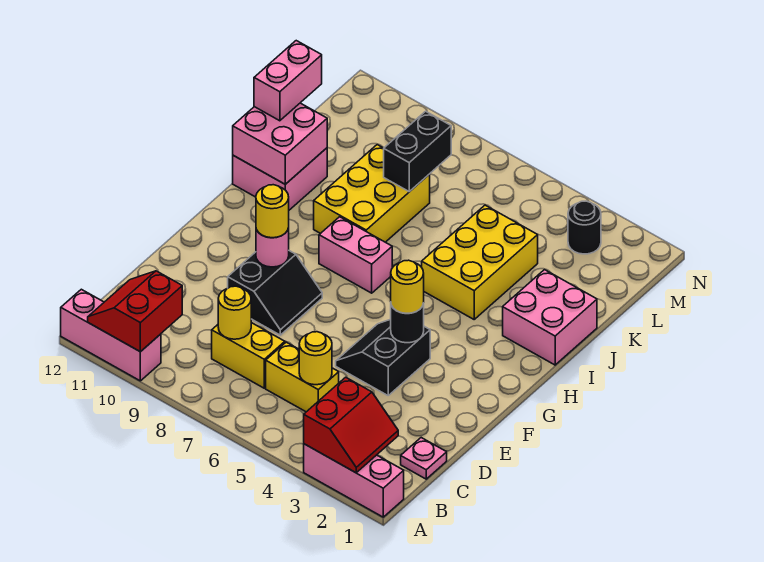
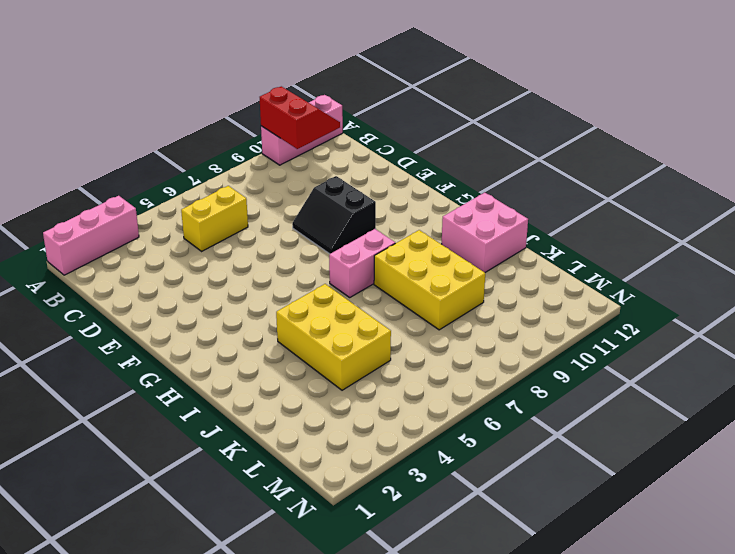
none -> pink 1x1 plate [401,438,447,479]
none -> yellow 1x2 brick [212,323,285,388]
none -> black 2x2 slope [336,319,430,395]

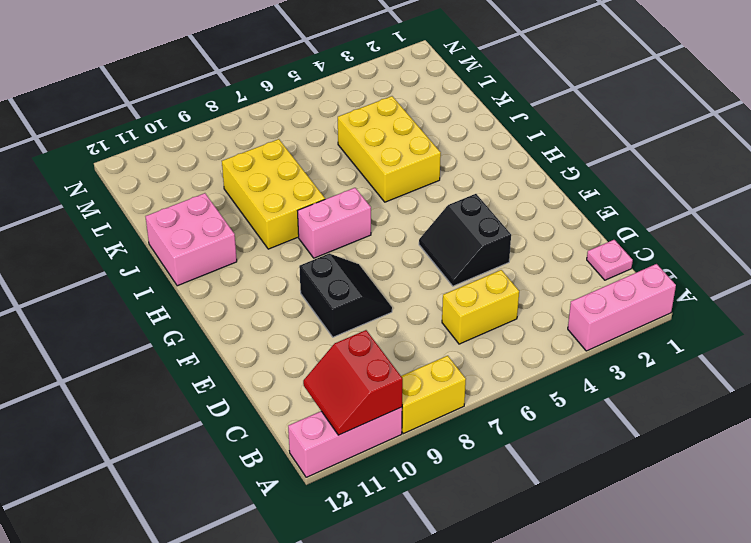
yellow 1x2 brick [401,356,466,434] -> yellow 1x2 brick moved to [212,323,285,388]
none -> pink 2x2 brick [503,270,597,365]
none -> black 1x1 round brick [568,201,601,254]
none -> red 2x2 slope [304,377,398,473]

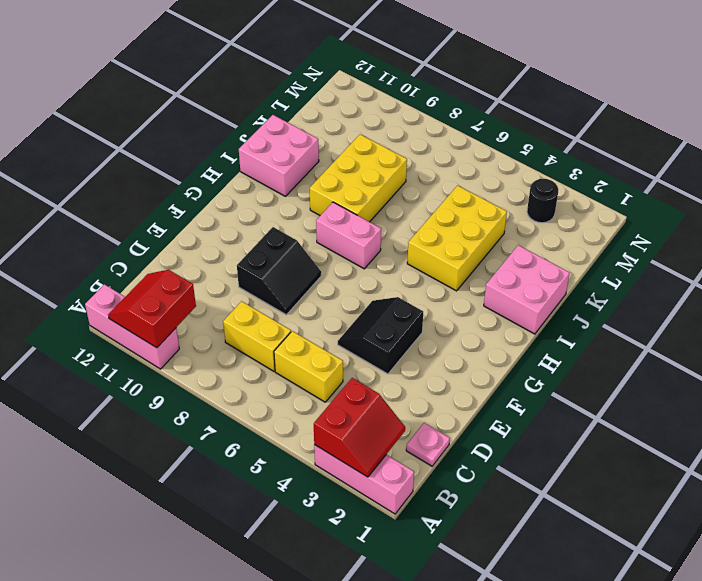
none -> yellow 1x1 round brick [299,332,332,385]
none -> yellow 1x1 round brick [218,286,251,339]
none -> black 1x1 round brick [391,303,424,343]

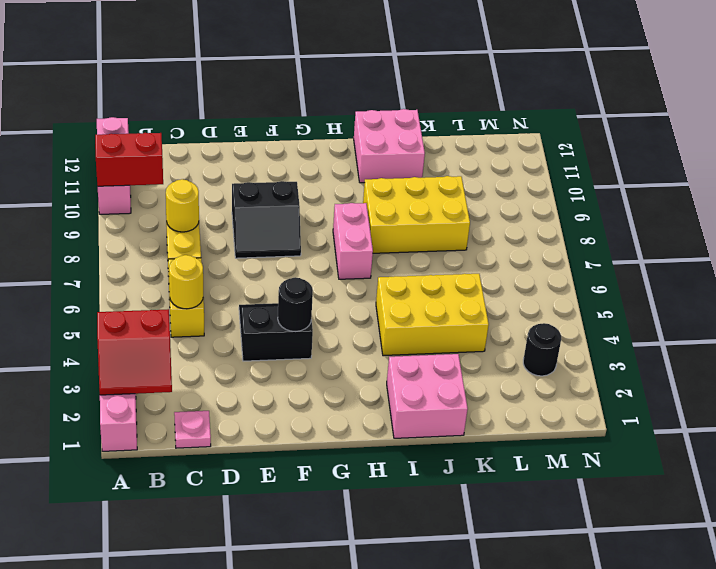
none -> pink 1x1 round brick [256,228,289,267]
none -> pink 2x2 brick [233,103,327,184]
none -> black 1x2 brick [384,111,451,192]

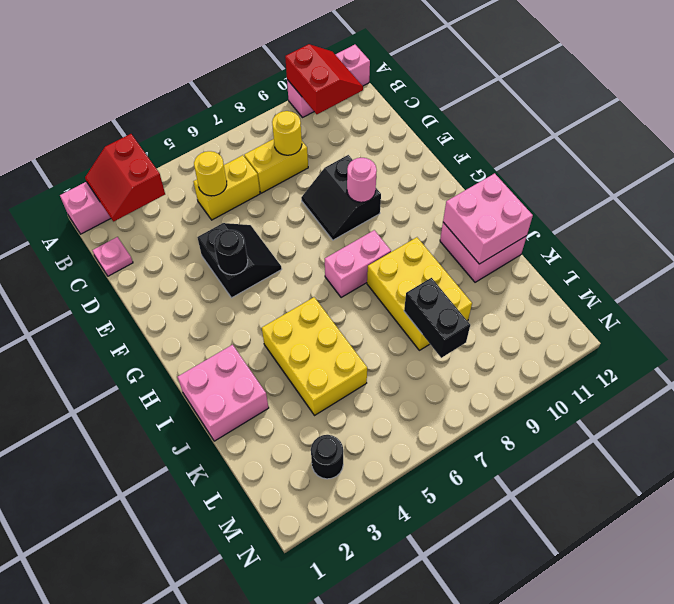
none -> yellow 1x1 round brick [391,260,424,313]
none -> yellow 1x1 round brick [256,185,289,238]
none -> pink 1x2 brick [254,41,322,121]

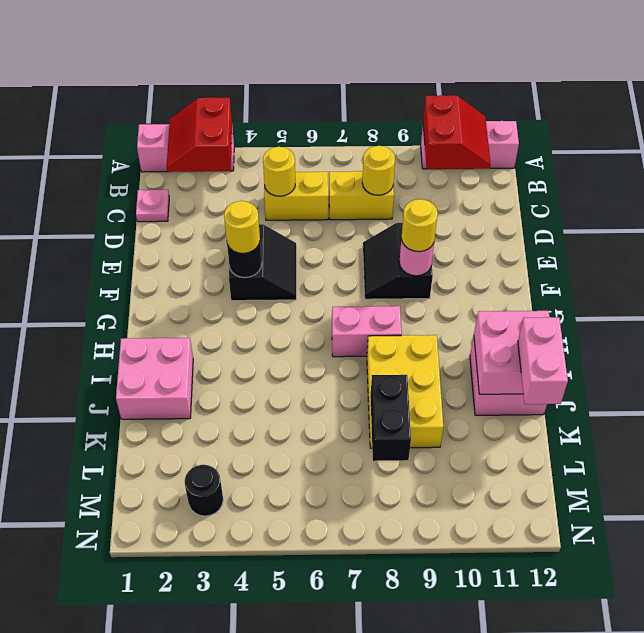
none -> yellow 2x3 brick [422,205,538,319]

